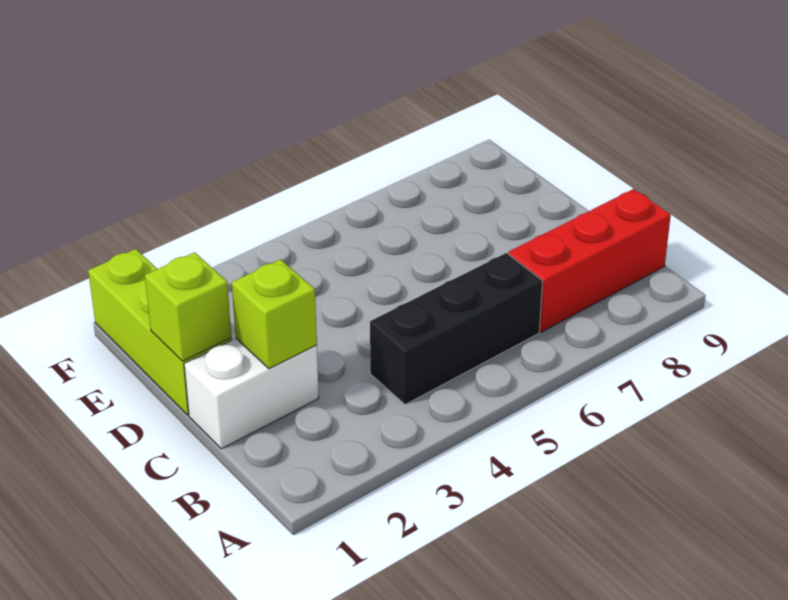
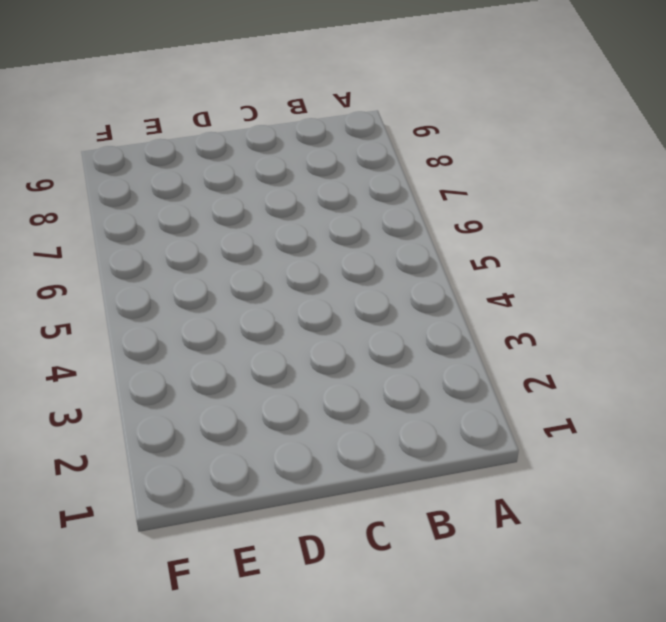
none -> black 1x3 brick [370,253,543,405]
none -> red 1x3 brick [508,189,671,332]

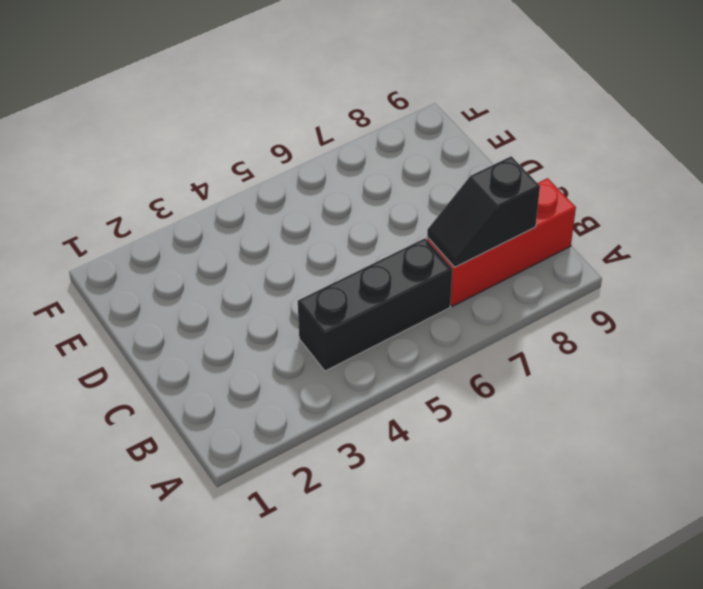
black 1x2 slope [427,156,540,267] -> none
none -> white 1x2 brick [184,339,319,449]
none -> lime 1x3 brick [88,249,232,415]

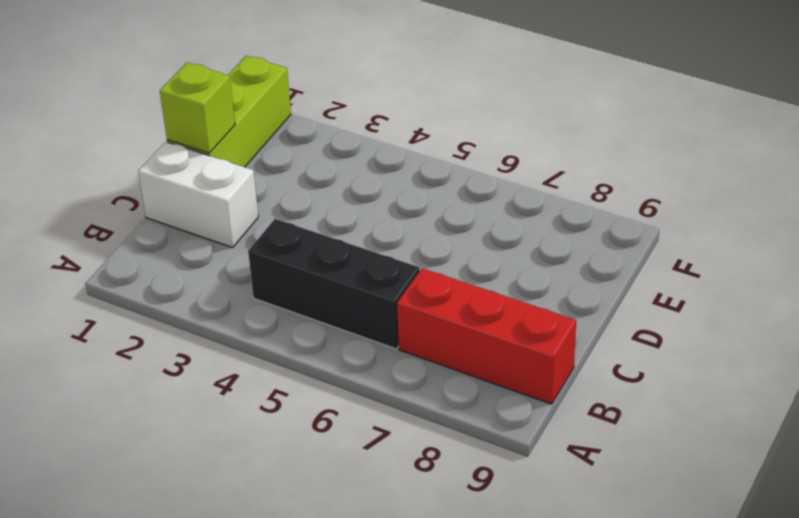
none -> lime 1x1 brick [232,259,317,369]

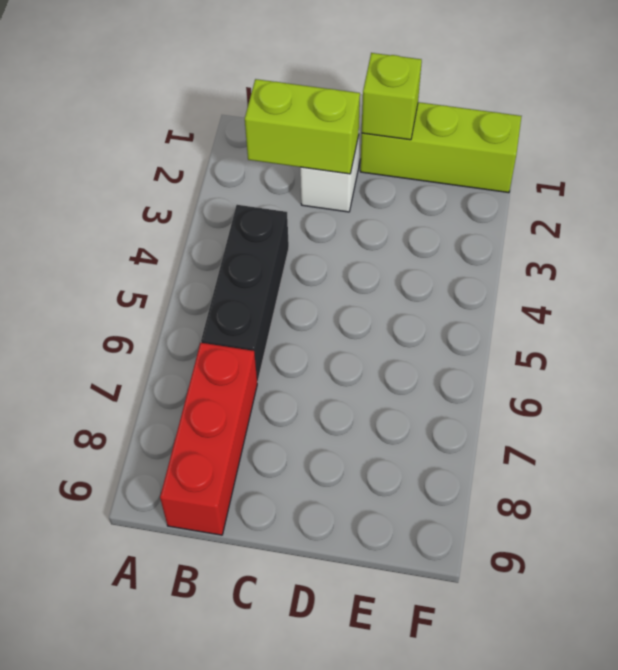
lime 1x2 brick [245,79,360,174] -> lime 1x1 brick [232,259,317,369]

